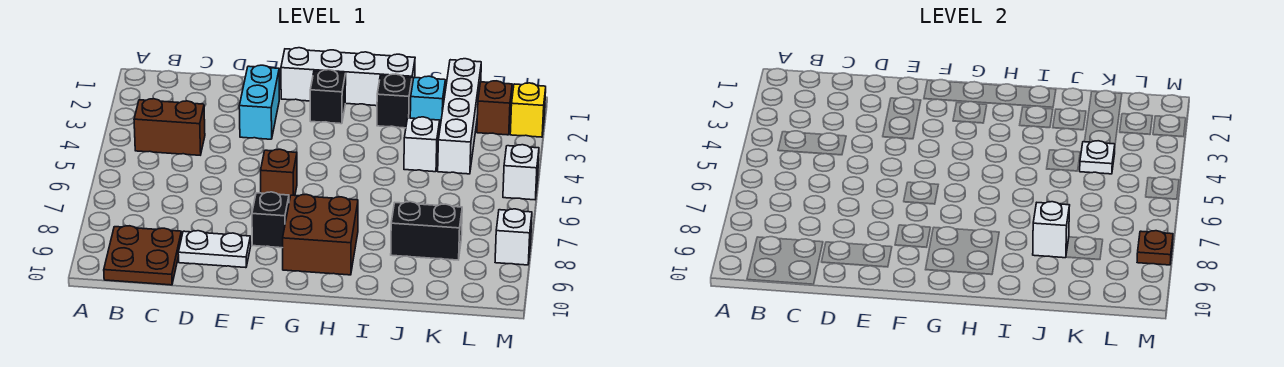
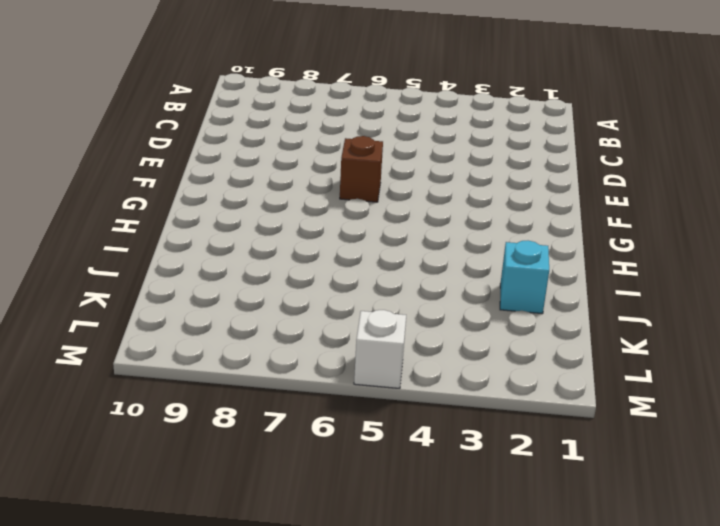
none -> brown 1x2 brick [134,99,205,155]
none -> brown 2x2 plate [104,226,182,285]
none -> white 1x2 plate [178,231,251,268]

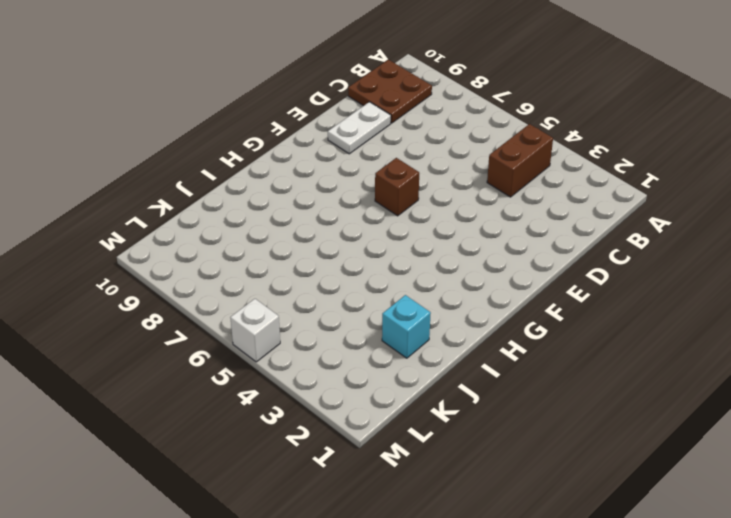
none -> cyan 1x2 brick [239,65,279,139]
none -> white 1x4 brick [281,48,415,106]
none -> black 1x1 brick [252,192,289,248]

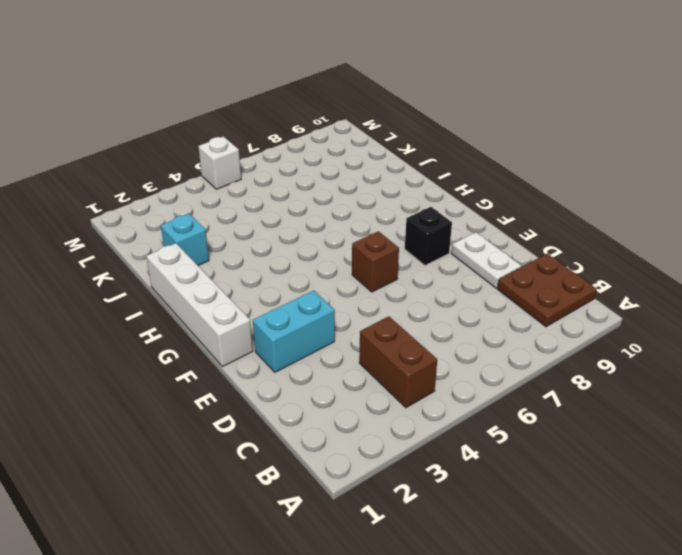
none -> black 1x1 brick [310,70,346,124]
none -> brown 2x2 brick [283,194,358,275]
none -> black 1x1 brick [377,74,412,128]

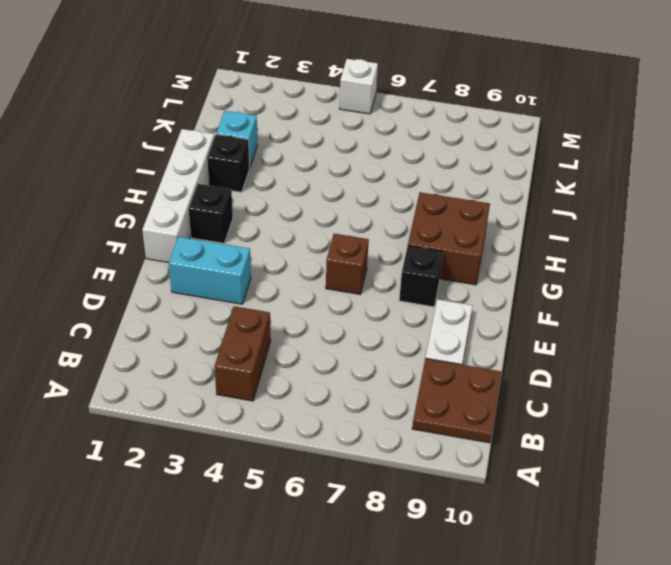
none -> white 1x1 brick [404,117,440,172]
none -> black 1x2 brick [391,202,462,260]
none -> white 1x4 brick [438,59,481,174]

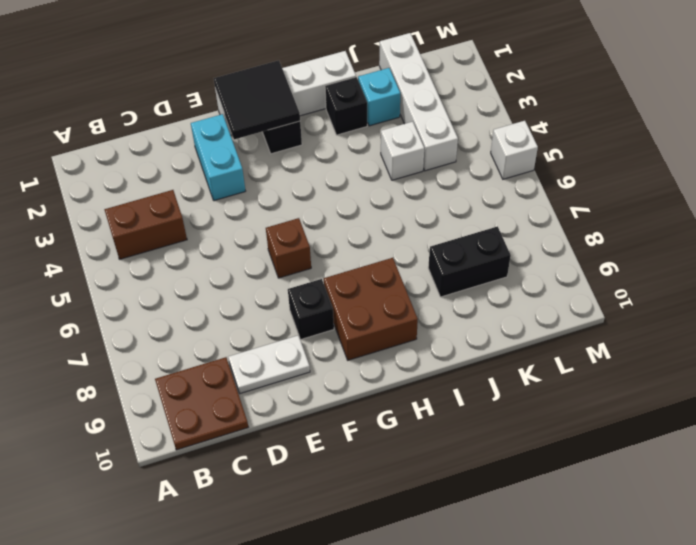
black 2x2 tile [214,60,300,139] -> none
none -> brown 1x1 brick [477,81,512,135]
none -> yellow 1x1 brick [510,83,546,137]
none -> white 1x1 brick [495,209,532,265]

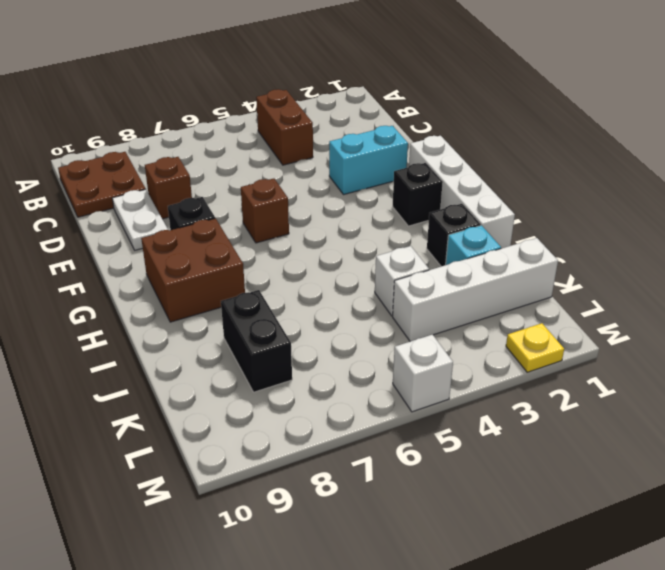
brown 1x1 brick [145,157,192,219] -> brown 1x1 brick moved to [477,81,512,135]
yellow 1x1 plate [506,323,564,372] -> yellow 1x1 brick [510,83,546,137]
none -> white 1x1 brick [495,209,532,265]
none -> white 1x1 brick [1033,202,1070,258]
none -> white 1x1 plate [1080,141,1115,174]

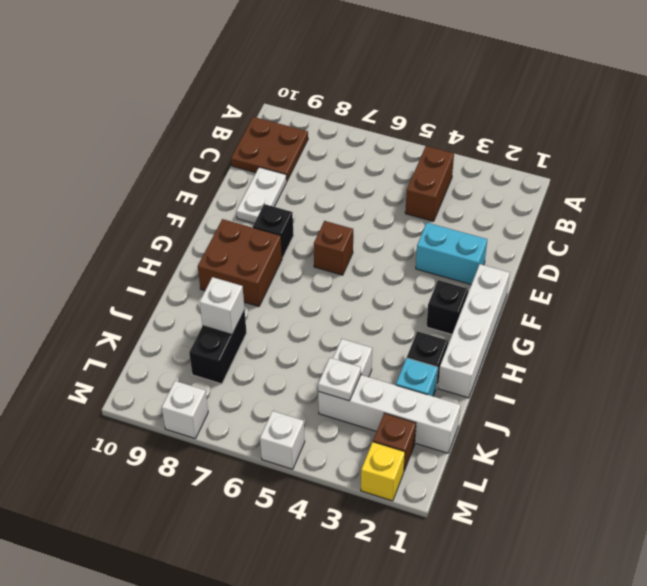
none -> brown 1x1 plate [1137,231,1173,265]

